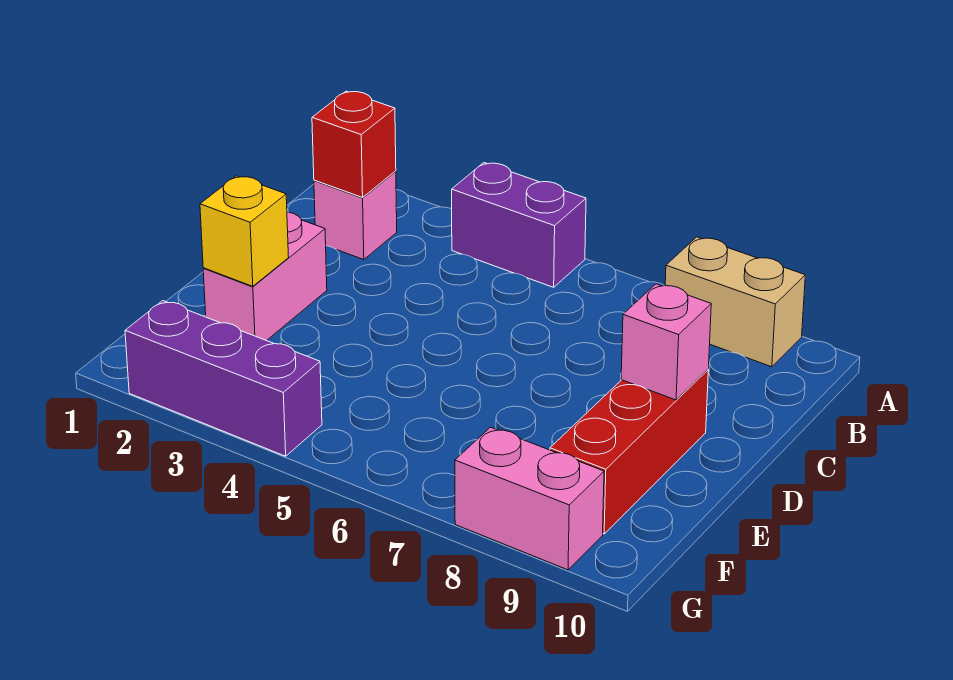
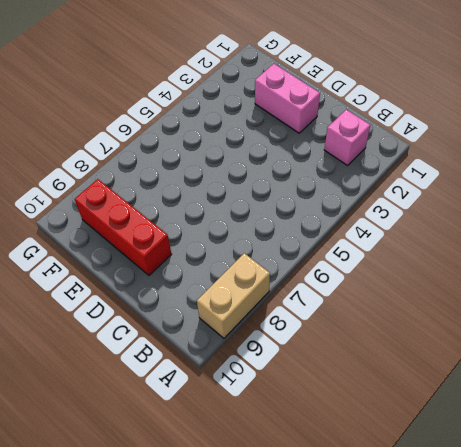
none -> purple 1x2 brick [452,163,586,287]
none -> purple 1x3 brick [125,301,322,456]

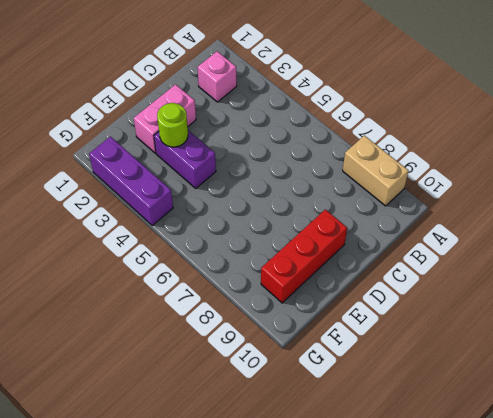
purple 1x2 brick [154,130,216,188] -> purple 1x2 brick moved to [452,163,586,287]
lime 1x1 round brick [157,103,188,147] -> none
none -> pink 1x2 brick [455,427,604,570]
none -> red 1x1 brick [312,91,396,197]

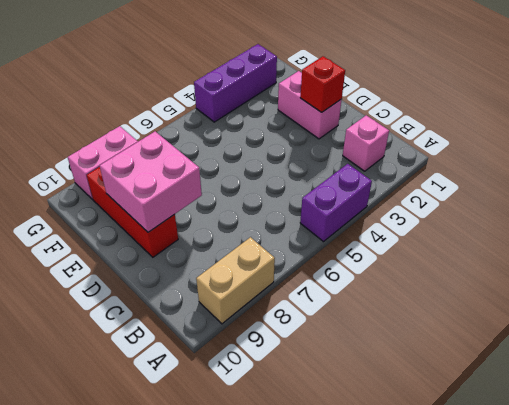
red 1x1 brick [300,56,345,112] -> red 1x1 brick moved to [312,91,396,197]
pink 2x2 brick [100,131,202,232] -> pink 1x1 brick [621,284,711,400]
none -> yellow 1x1 brick [200,176,289,286]

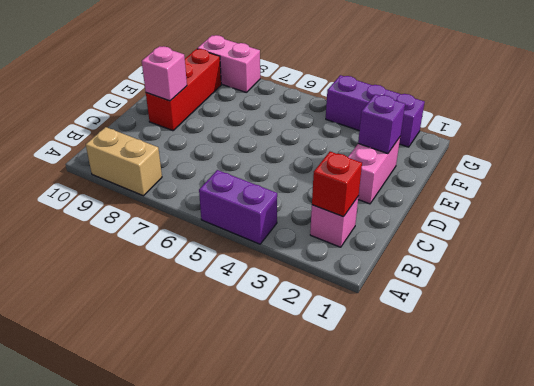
purple 1x1 brick [358,94,405,154] -> yellow 1x1 brick [200,176,289,286]

